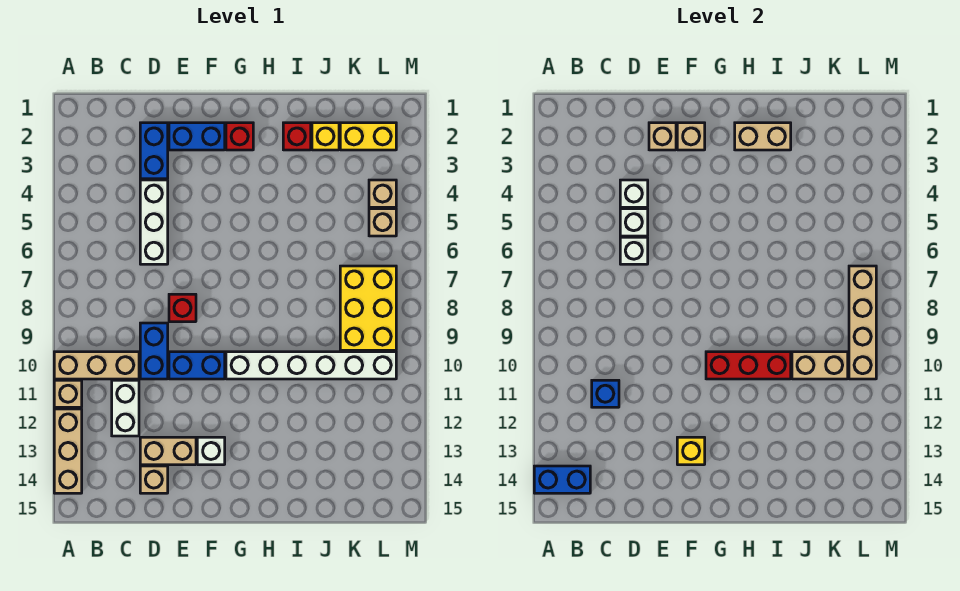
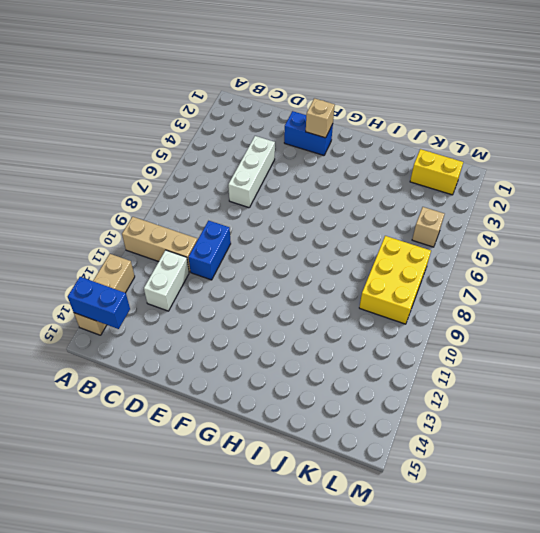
none -> tan 1x1 brick [54,380,82,407]
none -> blue 1x2 brick [140,123,168,179]
none -> tan 1x2 brick [140,437,196,465]
none -> tan 1x1 brick [140,466,168,493]

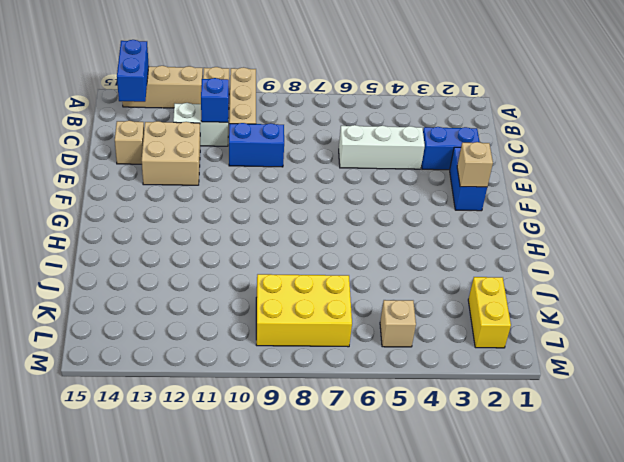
tan 2x2 brick [142,121,200,185] -> tan 1x2 brick [140,437,196,465]
none -> red 1x1 brick [169,294,196,322]
none -> blue 1x2 brick [169,352,225,379]
none -> white 1x1 brick [197,437,225,465]
none -> red 1x1 brick [226,123,253,150]

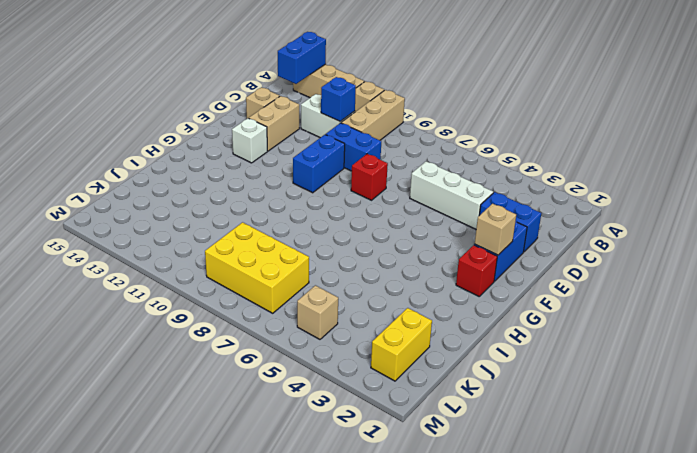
none -> white 1x6 brick [226,352,396,379]
none -> red 1x1 brick [283,123,311,150]
none -> yellow 1x1 brick [312,123,339,150]
none -> tan 1x1 brick [369,180,396,207]

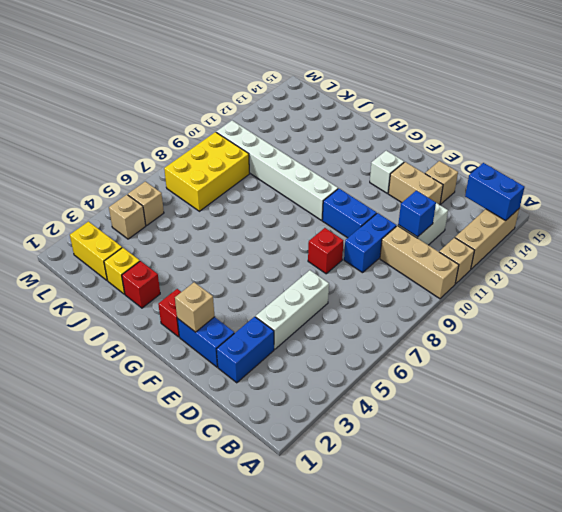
none -> white 1x1 brick [620,180,648,207]
none -> white 1x1 brick [620,209,648,236]
none -> white 1x1 brick [620,237,648,264]
none -> tan 1x1 brick [649,123,676,150]

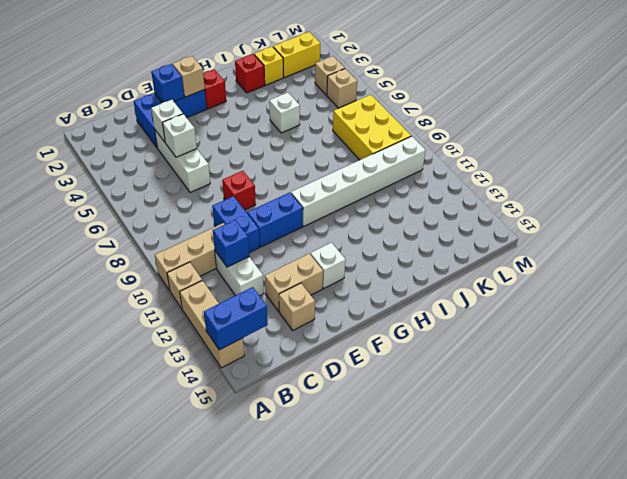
blue 1x1 brick [151,64,184,103] -> tan 1x1 brick [649,123,676,150]
white 1x1 brick [269,93,300,133] -> white 1x1 brick moved to [620,237,648,264]
none -> yellow 1x1 brick [677,437,705,465]
none -> red 1x3 brick [706,352,791,379]
none -> tan 1x2 brick [735,123,791,150]
none -> tan 1x2 brick [792,352,848,379]

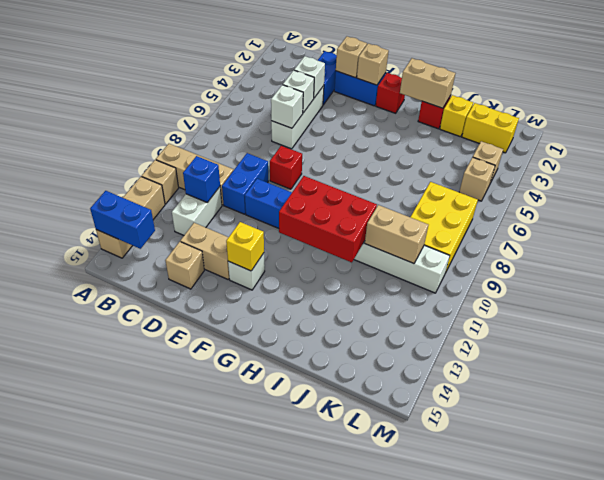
red 2x3 brick [279,176,377,262] -> red 1x3 brick [706,352,791,379]
none -> tan 1x4 brick [849,266,876,379]

